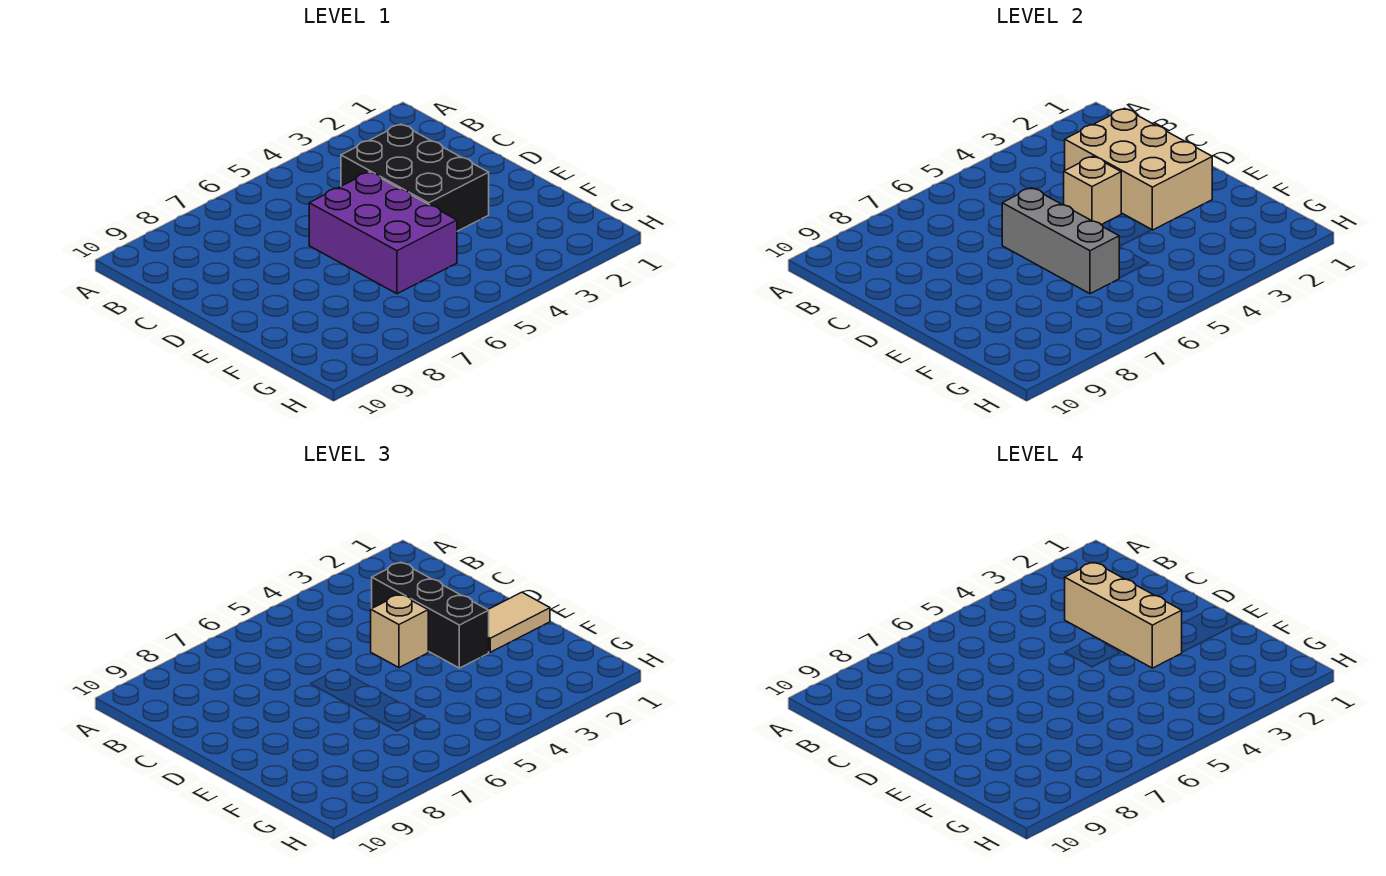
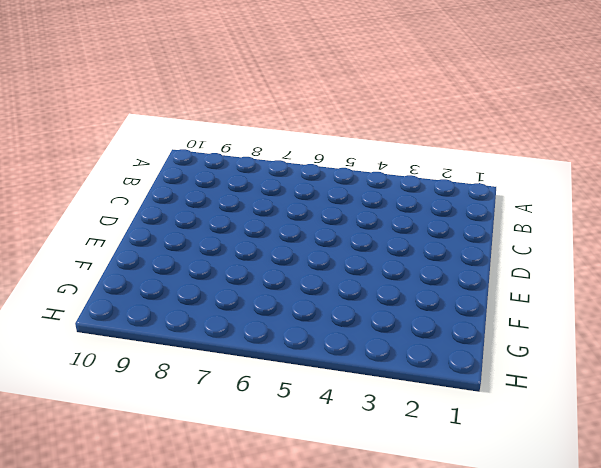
none -> black 2x3 brick [341,124,489,231]
none -> purple 2x3 brick [309,172,457,294]

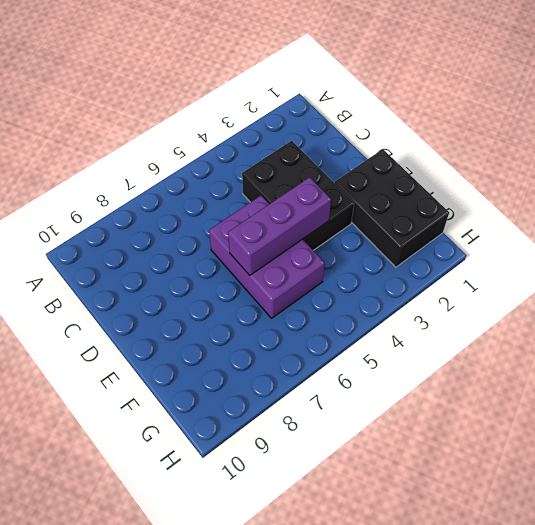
black 2x3 brick [335,149,449,267] -> none
purple 1x3 brick [228,177,331,275] -> grey 1x3 brick [1002,188,1119,294]
none -> tan 2x3 brick [1065,108,1212,230]
none -> tan 1x1 brick [1064,156,1121,225]

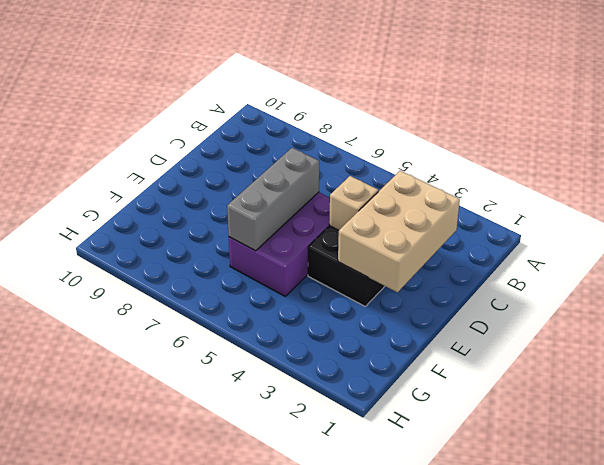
none -> black 1x3 brick [372,562,489,668]
none -> tan 1x1 brick [371,594,428,668]

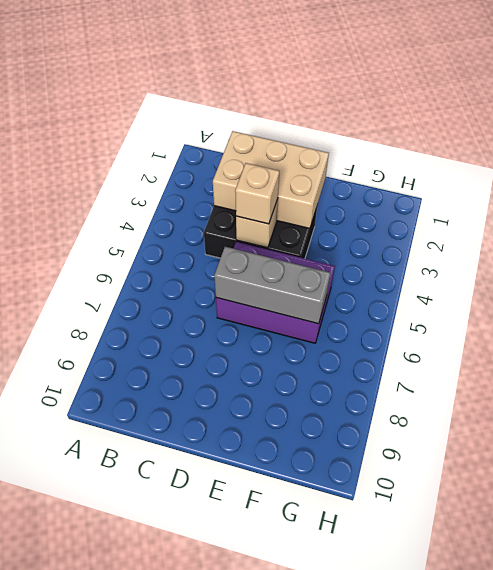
none -> black 1x3 brick [372,562,489,668]
none -> tan 1x2 tile [488,592,550,652]

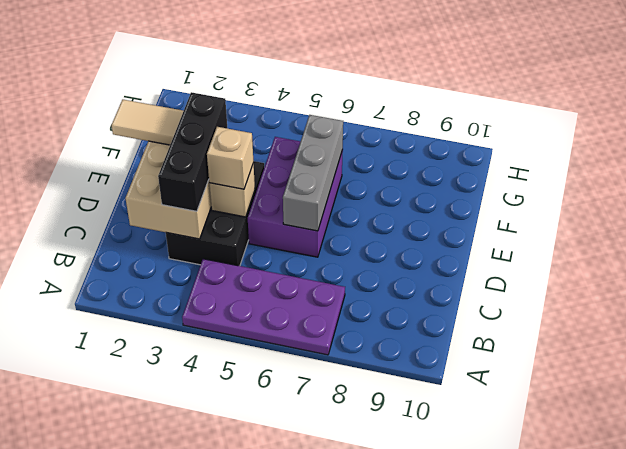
purple 2x4 plate [182,259,345,355] -> none
none -> tan 1x3 brick [1065,562,1182,668]

